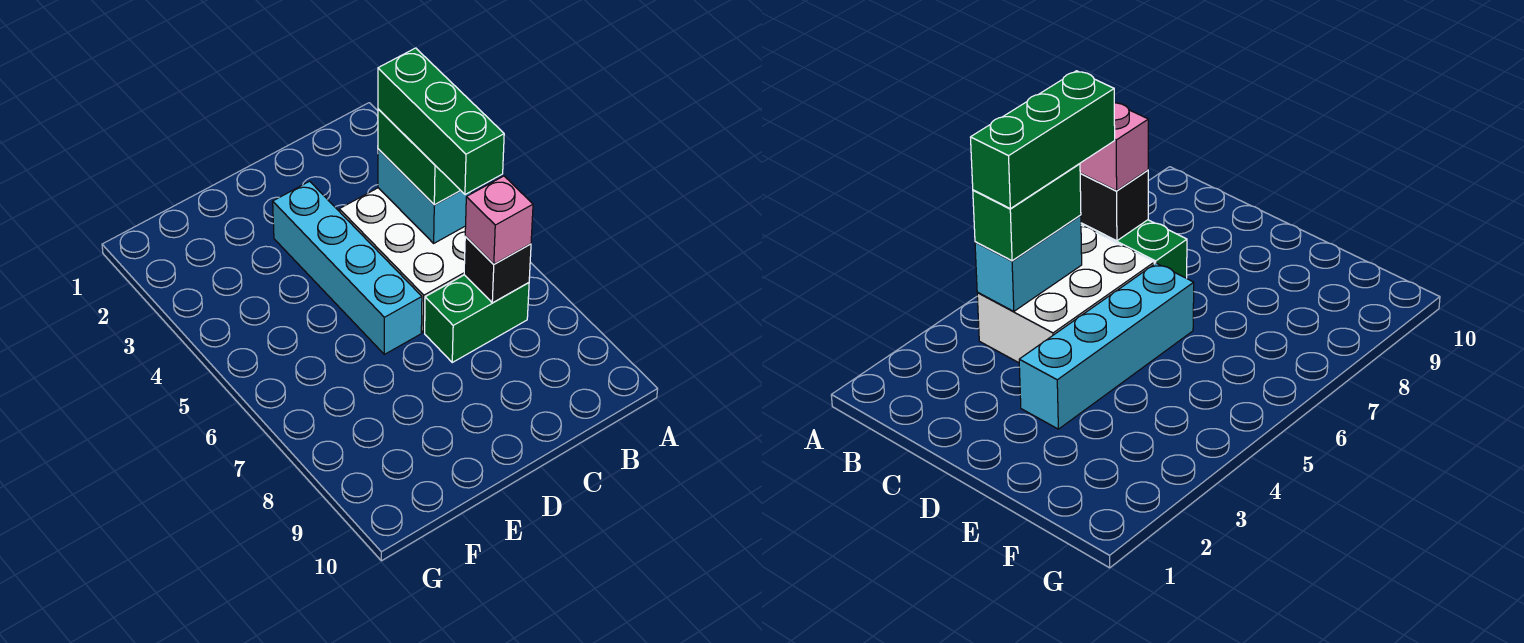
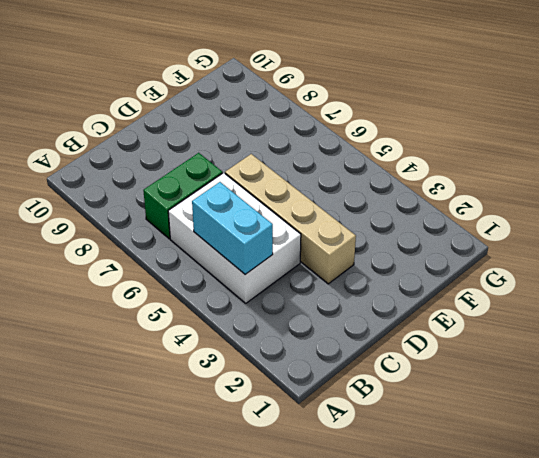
tan 1x4 brick [225,154,356,284] -> cyan 1x4 brick [273,181,422,354]
none -> black 1x1 brick [464,236,531,303]
none -> green 1x2 brick [378,109,461,205]

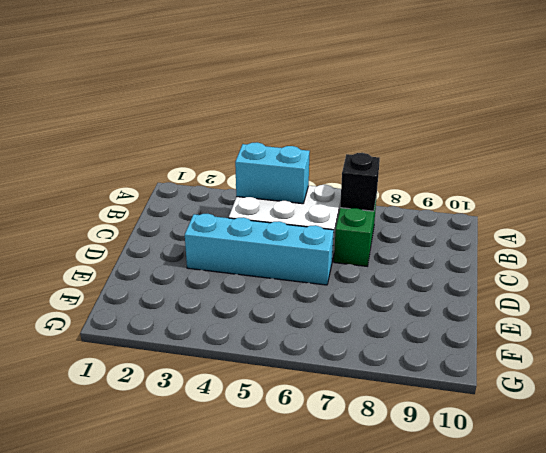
none -> green 1x2 brick [378,109,461,205]
none -> pink 1x1 brick [465,176,533,264]

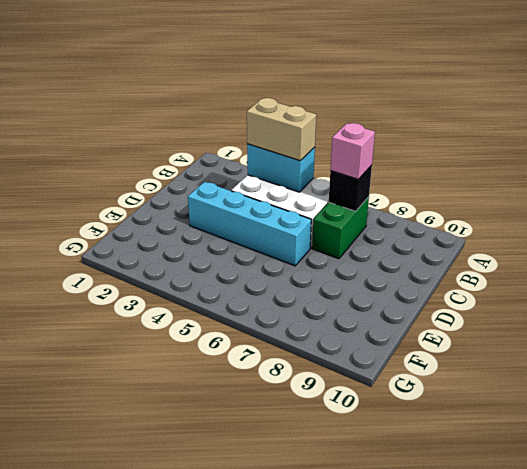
tan 1x2 brick [247,98,316,161] -> green 1x2 brick [378,109,461,205]
none -> green 1x3 brick [378,48,504,194]

